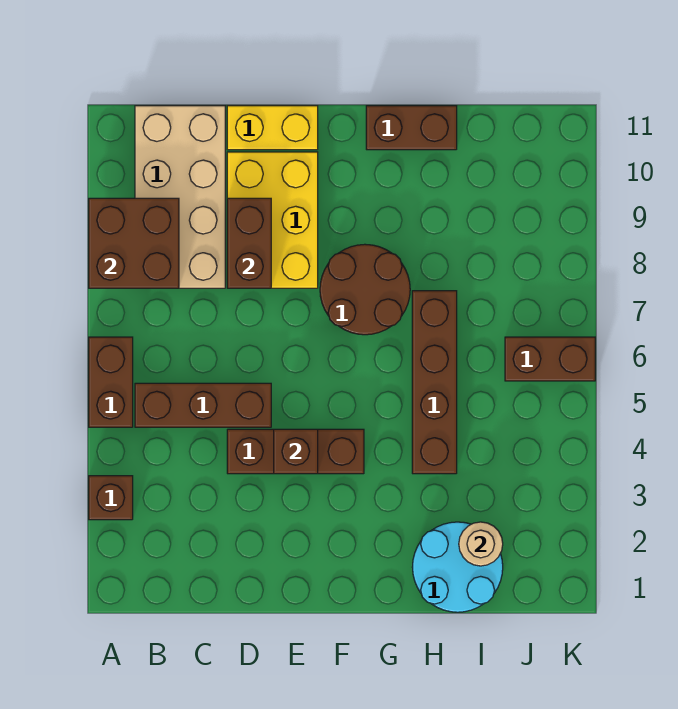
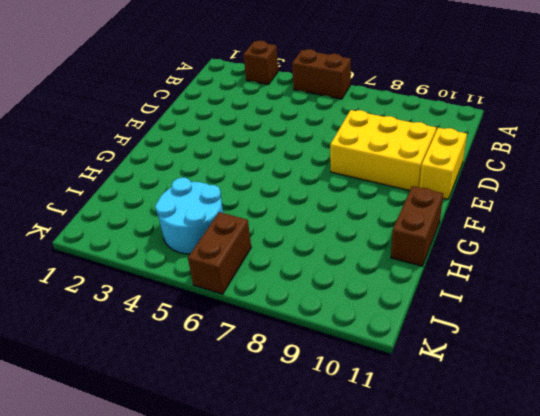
cyan 2x2 round brick [155,178,223,254] -> cyan 2x2 round brick moved to [412,522,503,612]
none -> brown 1x3 brick [135,383,271,427]
none -> tan 2x4 brick [135,106,225,288]
none -> brown 1x3 brick [227,429,364,474]

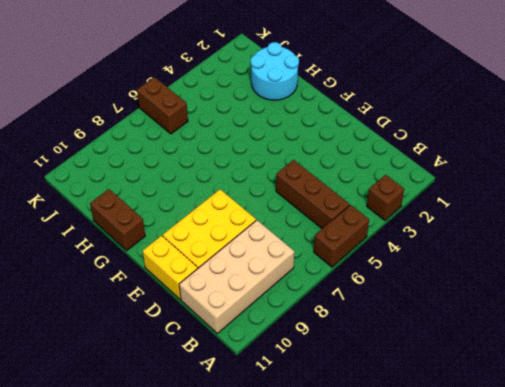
none -> brown 1x3 brick [227,429,364,474]
none -> brown 2x2 round brick [320,244,410,335]
none -> brown 1x4 brick [412,291,457,474]

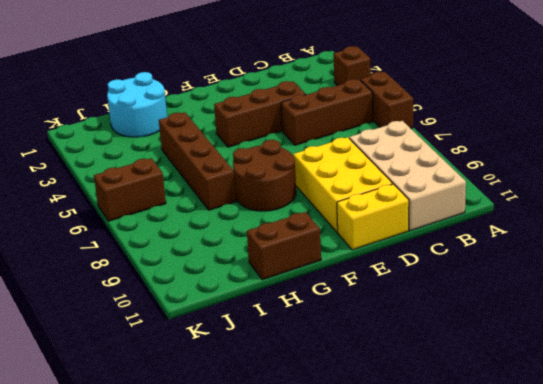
none -> brown 2x2 brick [89,198,179,288]
none -> brown 1x2 brick [227,198,271,288]
none -> brown 1x1 brick [274,429,318,474]

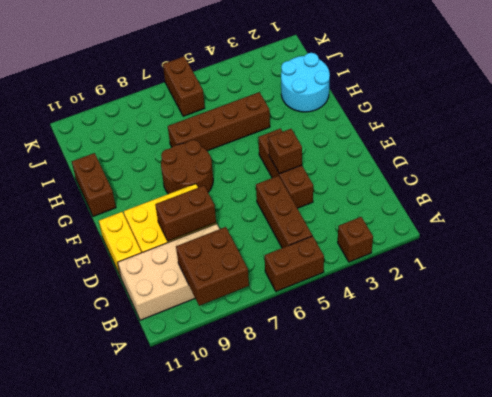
none -> tan 1x1 round brick [459,522,503,566]

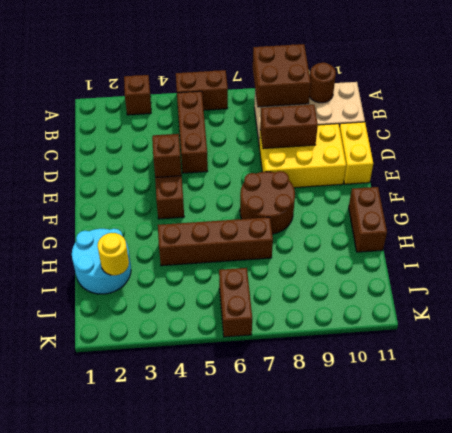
brown 1x1 round brick [309,63,336,103] -> none
yellow 1x1 round brick [98,233,129,275] -> tan 1x1 round brick [459,522,503,566]

